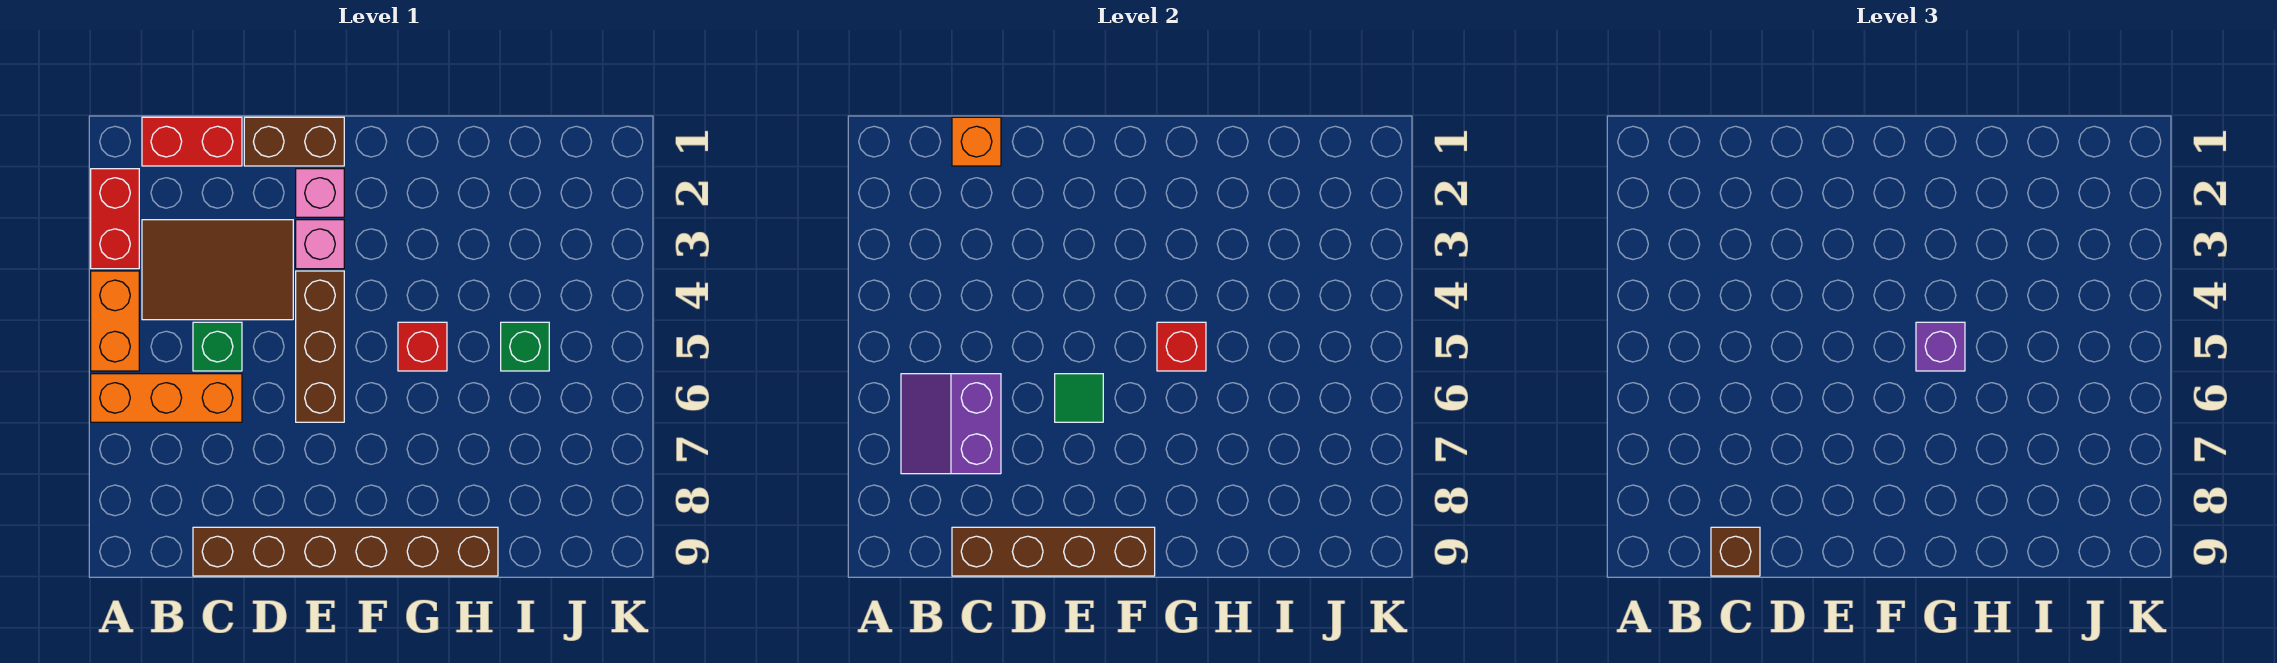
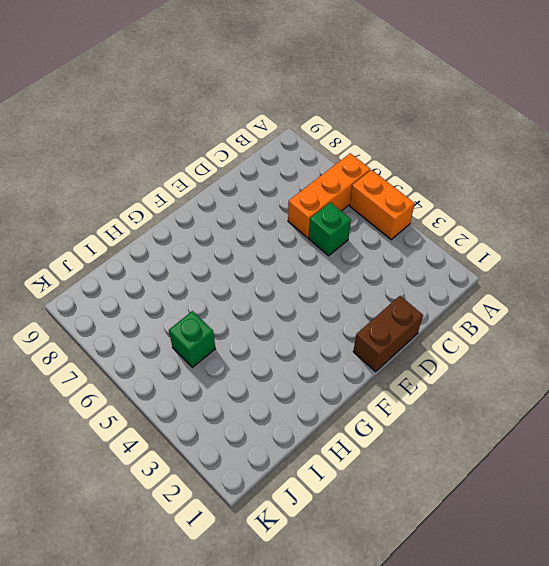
none -> red 1x2 brick [91,169,139,269]
none -> red 1x2 brick [142,117,242,166]
none -> brown 2x3 tile [142,220,293,320]

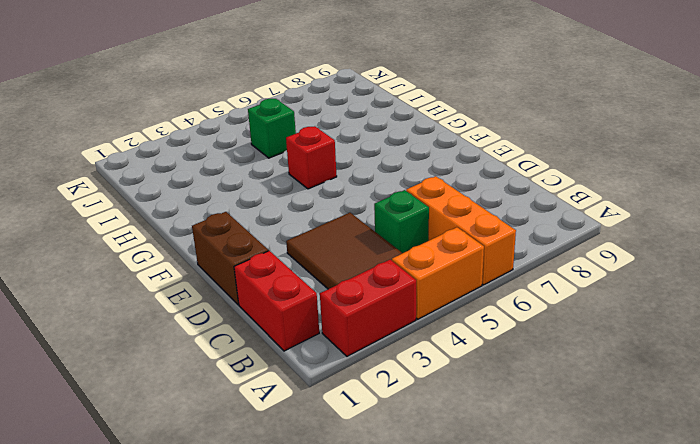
none -> brown 1x6 brick [193,527,498,576]
none -> pink 1x1 brick [296,169,344,217]
none -> pink 1x1 brick [296,220,344,269]

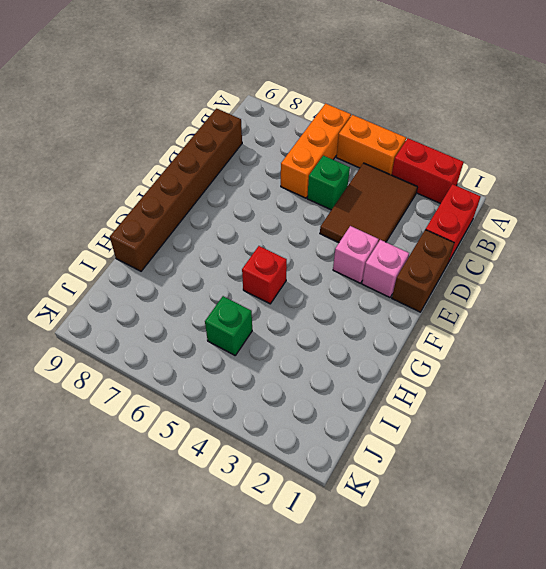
none -> brown 1x3 brick [296,271,344,422]
none -> purple 2x2 slope [901,374,1001,474]
none -> orange 1x1 brick [952,117,1001,166]

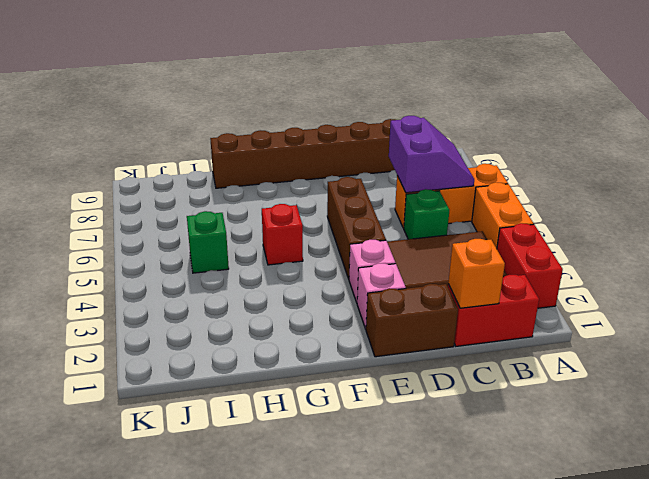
none -> brown 1x4 brick [952,527,1155,576]
none -> green 1x1 tile [1055,374,1103,422]
none -> red 1x1 brick [1157,322,1206,371]

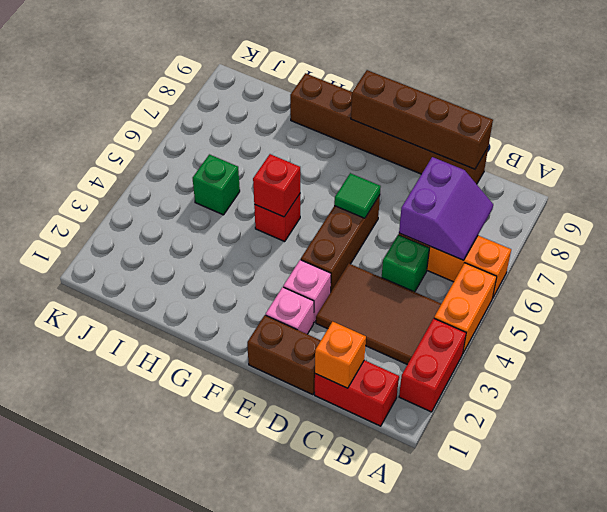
none -> brown 1x1 brick [1711,527,1760,576]
none -> purple 1x1 brick [1916,322,1965,371]

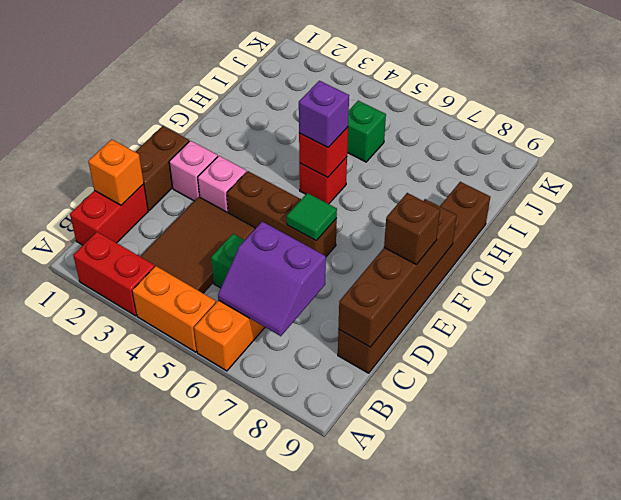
brown 1x1 brick [384,193,440,264] -> brown 1x1 brick moved to [1711,527,1760,576]

